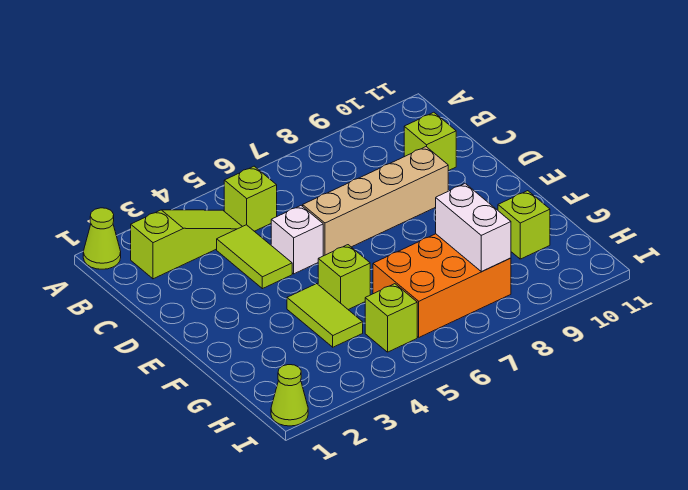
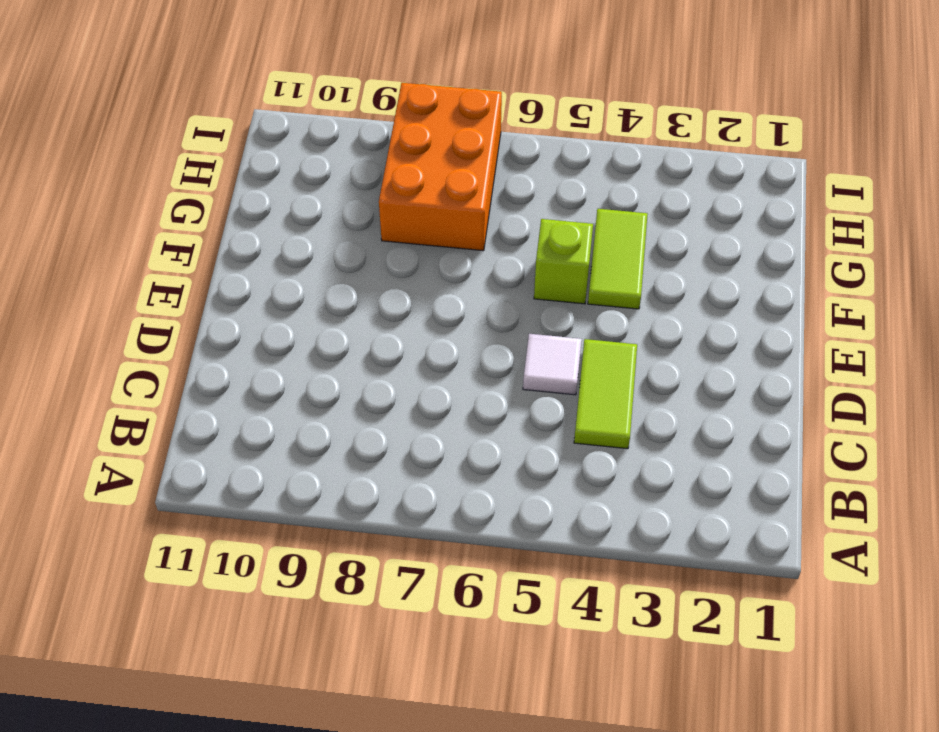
white 1x1 tile [523,334,582,395] -> white 1x1 brick [271,206,323,274]
orange 2x3 brick [379,83,502,251] -> orange 2x3 brick turned to [373,234,511,337]
none -> lime 1x1 cone [83,208,121,269]
none -> lime 1x3 slope [131,210,242,279]
none -> lime 1x1 brick [224,166,277,231]

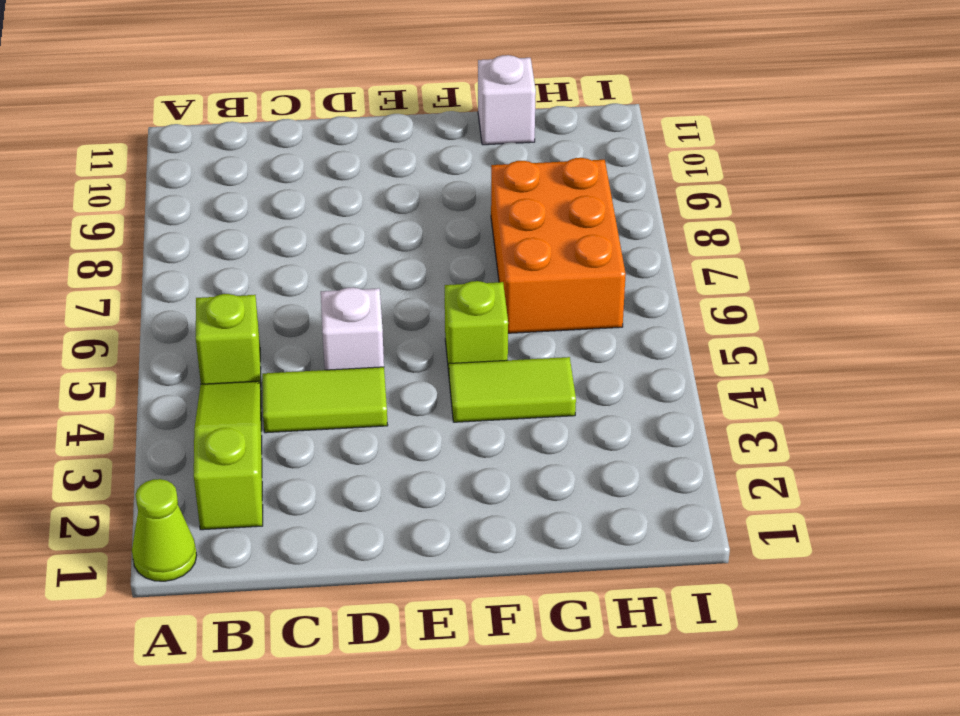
white 1x1 brick [478,55,536,145] -> none
none -> lime 1x1 brick [404,112,456,171]
none -> tan 1x4 brick [303,147,448,256]
none -> lime 1x1 brick [498,191,550,259]

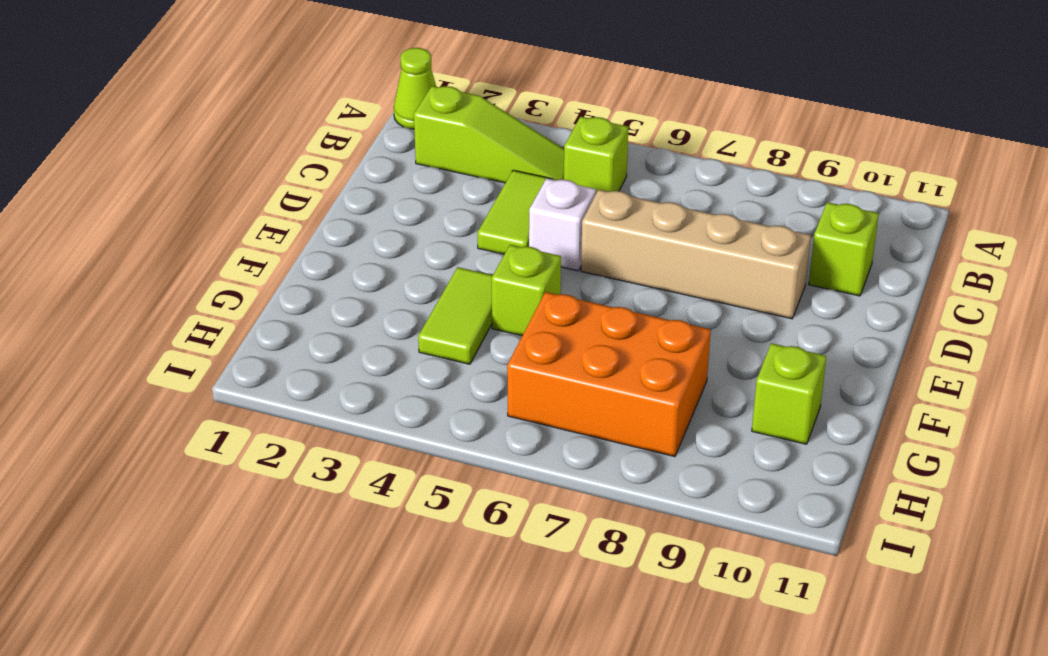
none -> lime 1x1 brick [365,284,417,352]
none -> lime 1x1 cone [271,365,308,426]
none -> white 1x2 brick [436,184,511,272]

